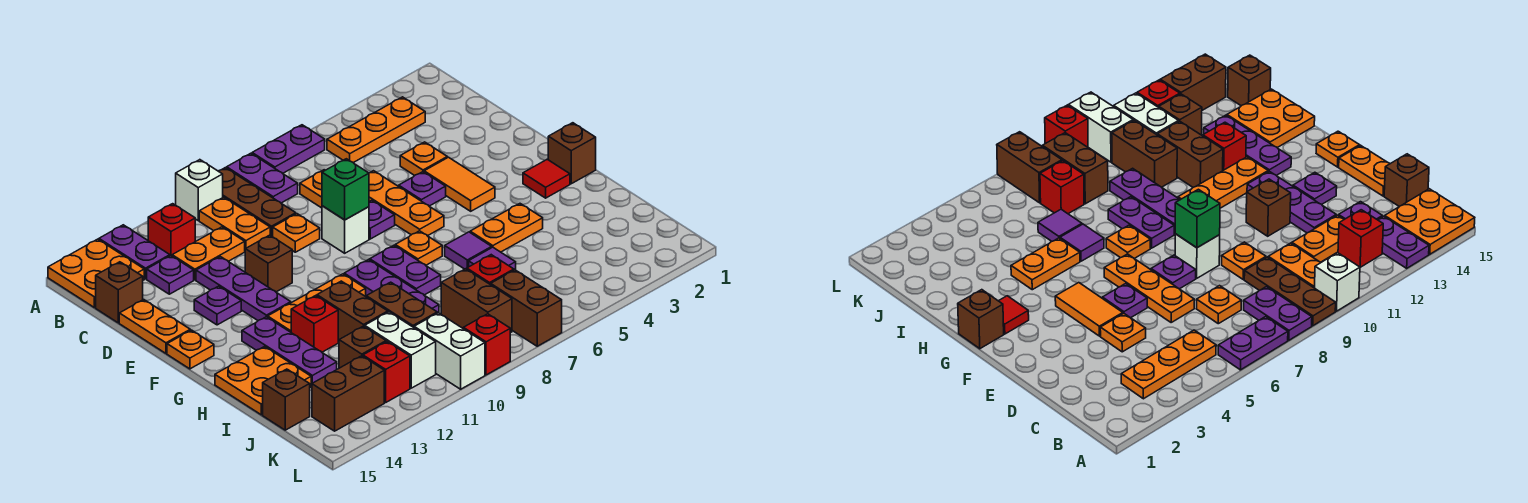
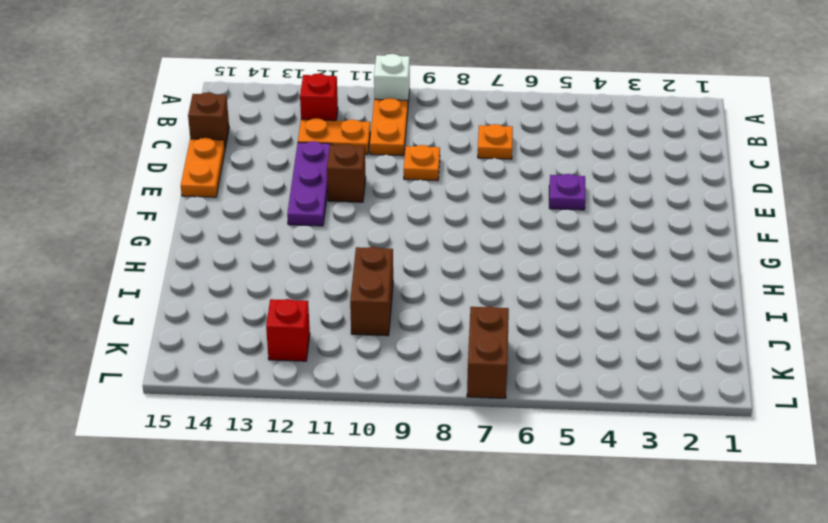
none -> purple 1x2 plate [252,125,325,173]
none -> purple 1x2 plate [227,153,298,203]
none -> brown 1x3 plate [219,168,296,237]
none -> purple 1x2 plate [99,225,170,279]

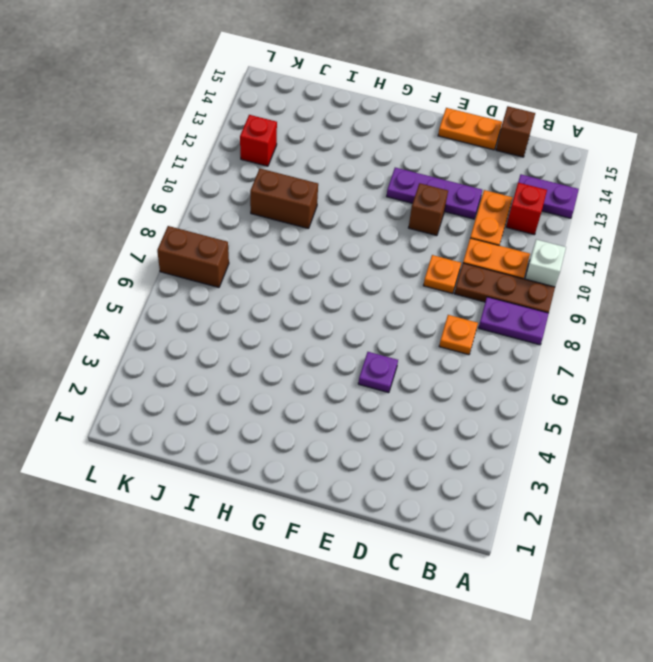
none -> purple 1x2 plate [252,125,325,173]
none -> orange 2x2 plate [48,239,144,308]
none -> orange 1x3 plate [327,97,425,163]
none -> purple 1x1 plate [147,256,194,294]

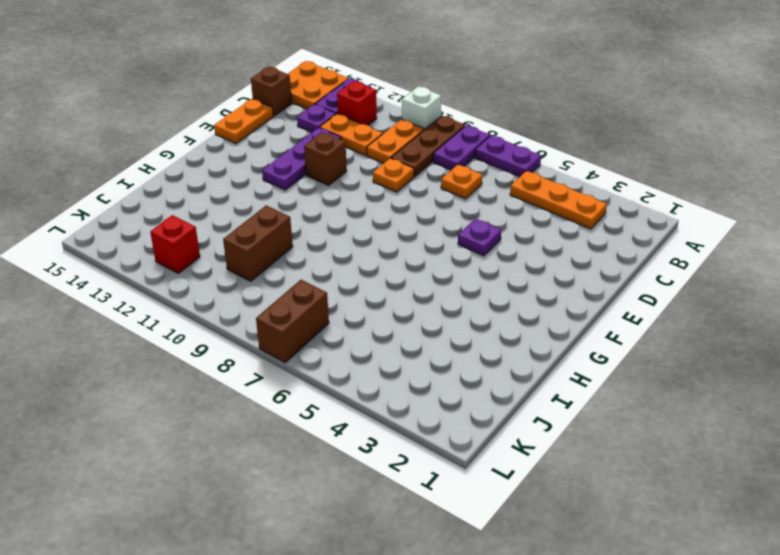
none -> orange 1x1 plate [400,142,447,175]
none -> orange 1x3 plate [369,171,444,236]
none -> orange 1x2 tile [424,157,495,211]
none -> purple 1x1 plate [369,200,395,239]

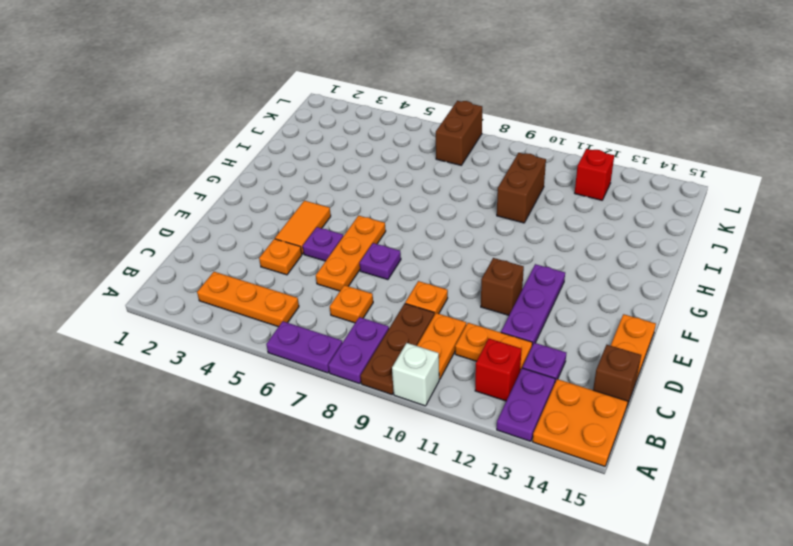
none -> white 1x1 brick [322,206,369,253]
none -> purple 1x1 plate [194,286,241,325]
none -> orange 1x1 plate [167,330,214,369]
none -> brown 1x1 brick [548,123,596,184]

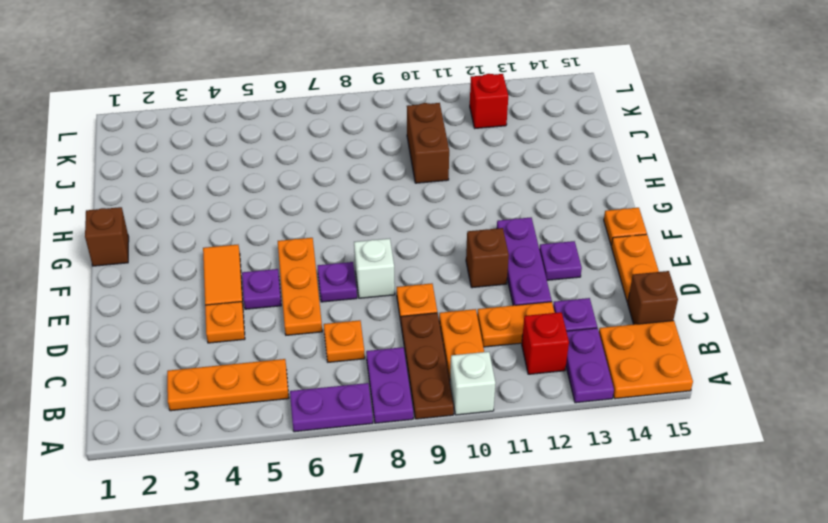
none -> red 1x1 tile [523,159,570,198]
none -> orange 1x1 plate [395,231,442,265]
none -> purple 1x2 plate [370,245,441,295]
none -> purple 1x3 plate [344,260,439,313]

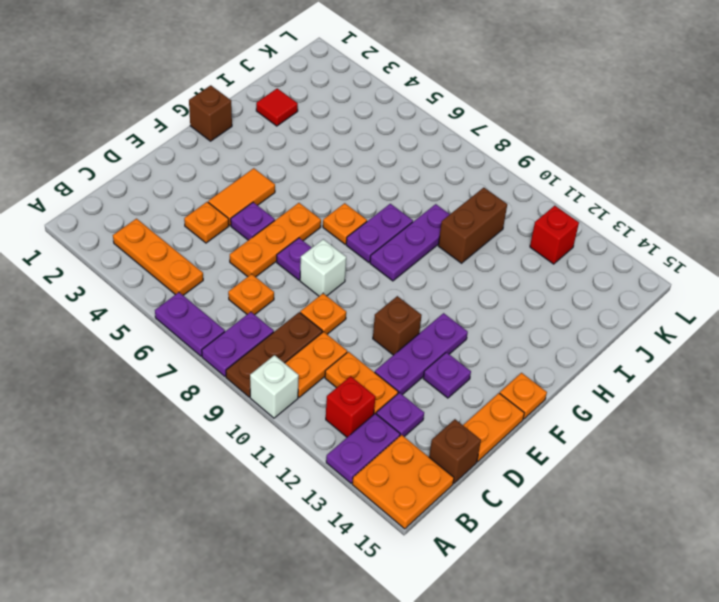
red 1x1 tile [256,88,298,126] -> red 1x1 tile moved to [523,159,570,198]
none -> orange 1x3 plate [268,274,366,332]
none -> purple 1x3 plate [242,317,337,386]
none -> orange 1x2 plate [470,204,543,252]
none -> purple 1x1 tile [445,232,492,269]

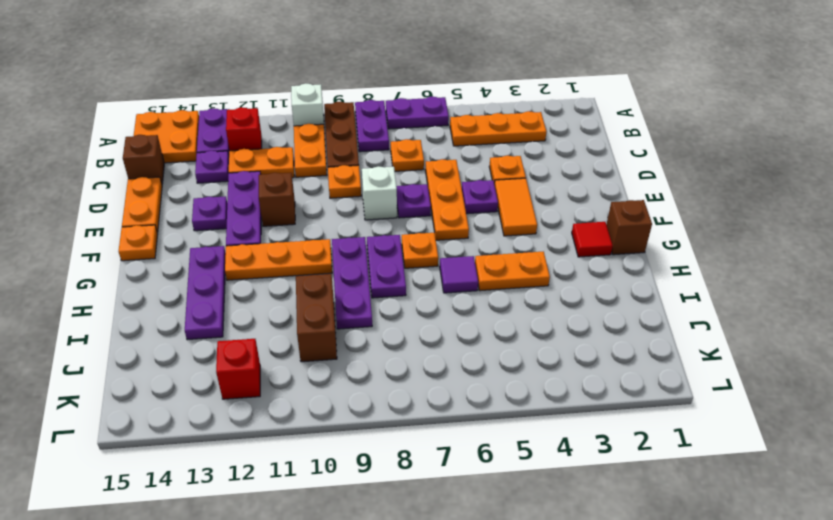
none -> brown 1x2 brick [317,281,388,342]
none -> red 1x1 brick [291,296,338,352]
none -> orange 2x2 plate [215,346,311,415]
none -> purple 1x1 tile [469,247,516,270]

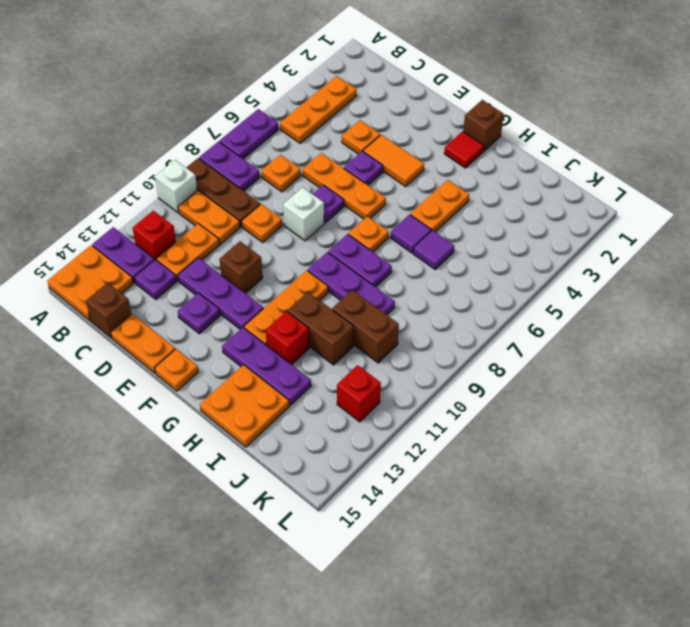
none -> red 1x1 brick [467,255,514,285]
none -> brown 1x2 brick [441,269,512,333]
none -> white 1x2 brick [365,312,436,388]
none -> brown 1x1 brick [339,326,386,368]

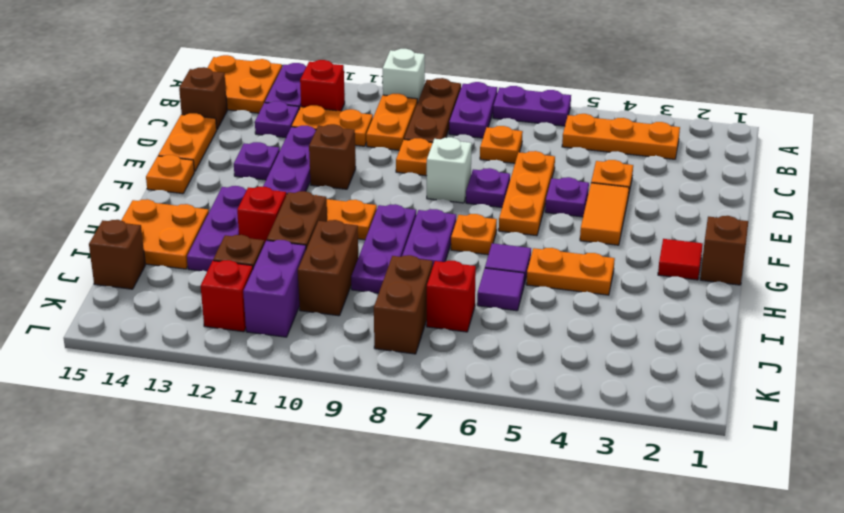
purple 1x2 brick [243,240,306,337] -> white 1x2 brick [365,312,436,388]
none -> brown 1x2 brick [491,270,562,346]
none -> white 1x2 brick [414,313,485,389]
none -> brown 1x2 brick [312,356,384,431]
none -> red 1x1 brick [463,314,510,375]

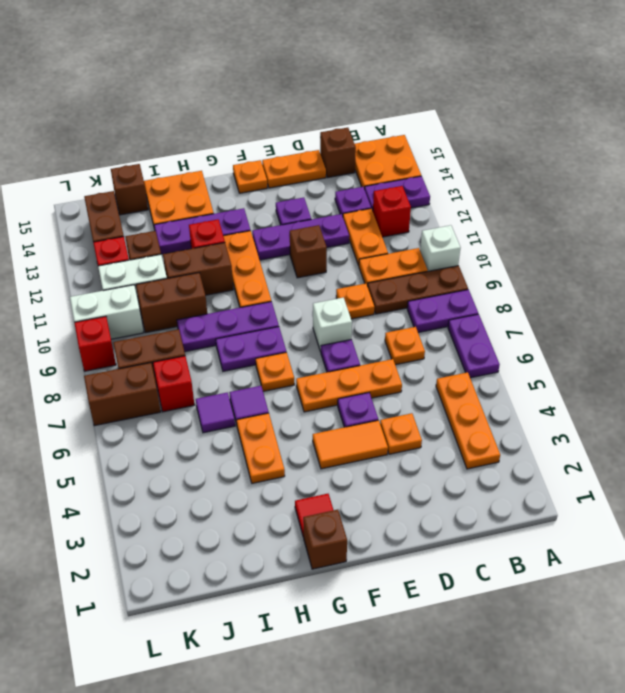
none -> green 1x1 brick [322,159,369,220]

